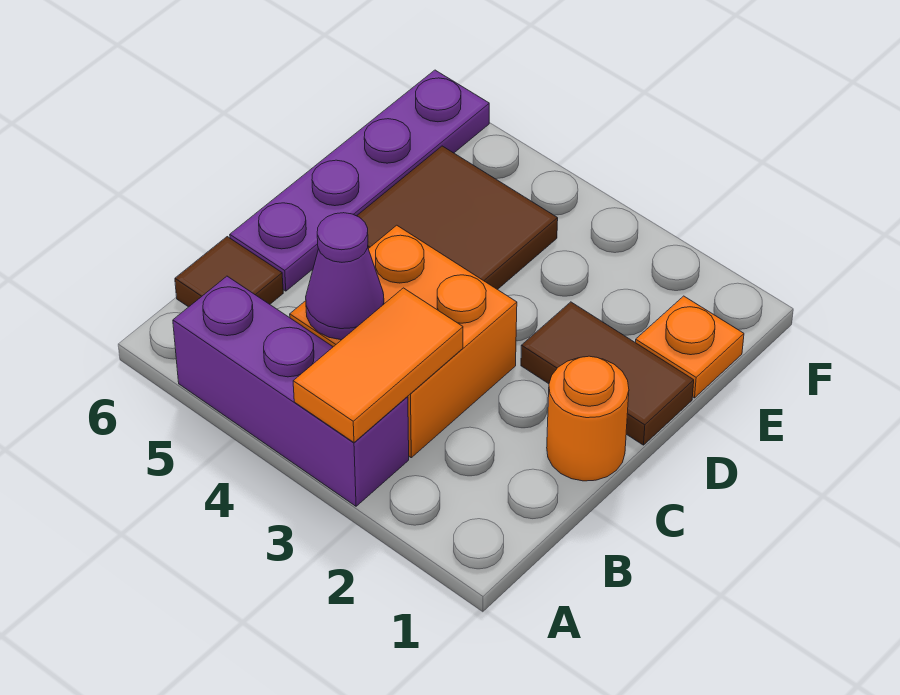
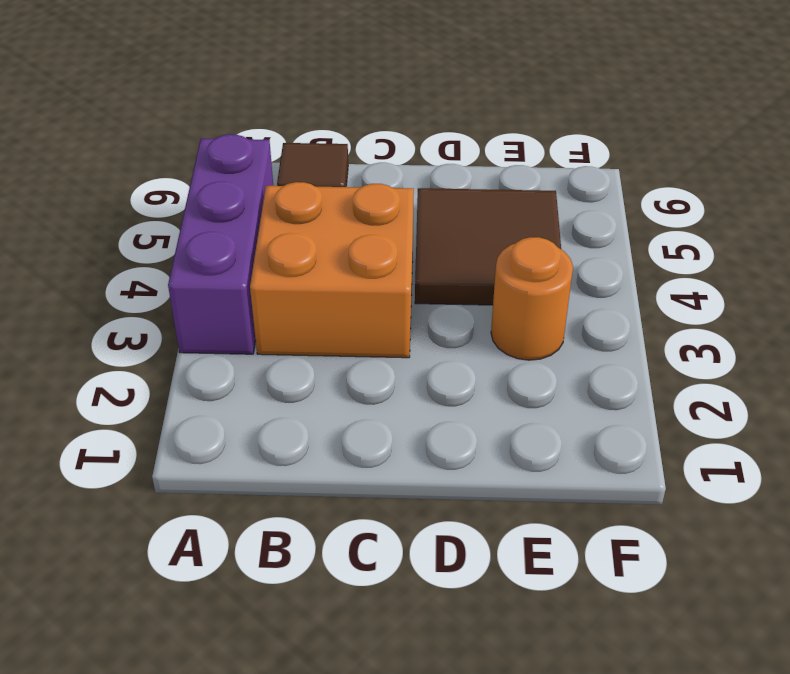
orange 1x1 round brick [491,237,573,360] -> orange 1x1 round brick moved to [547,356,629,481]
none -> purple 1x4 plate [230,70,489,291]
none -> brown 1x2 tile [521,302,694,445]

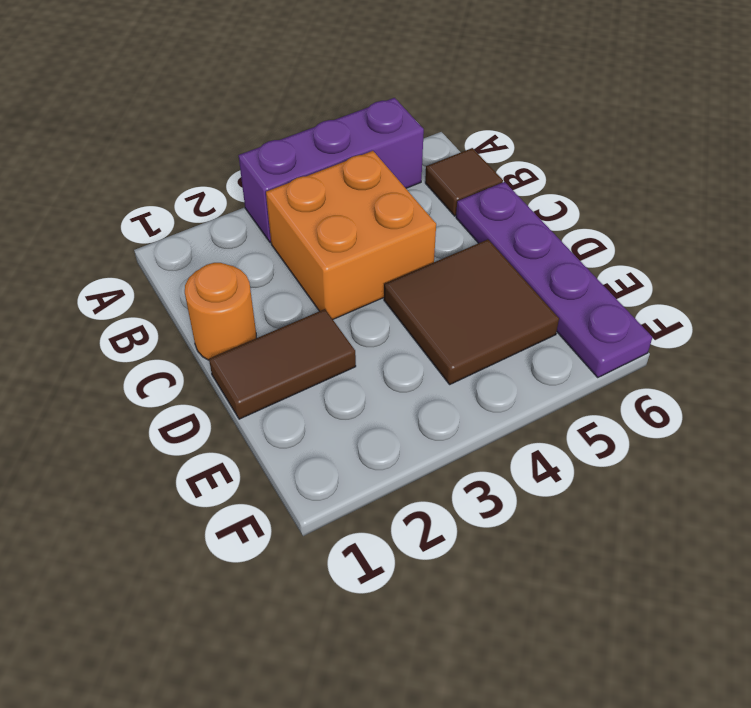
none -> orange 1x1 plate [635,296,744,398]
none -> orange 1x2 tile [293,288,463,442]

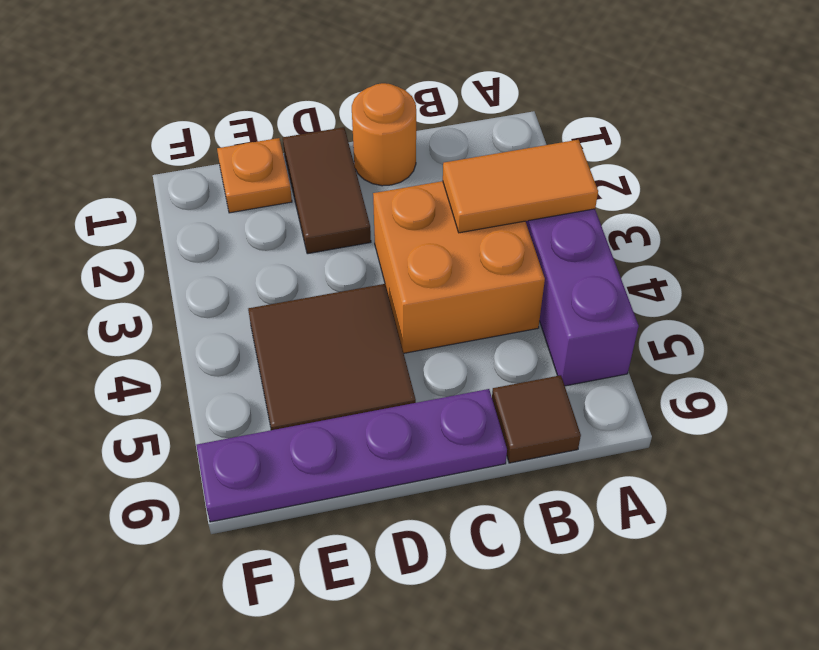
none -> purple 1x1 cone [306,213,384,340]

